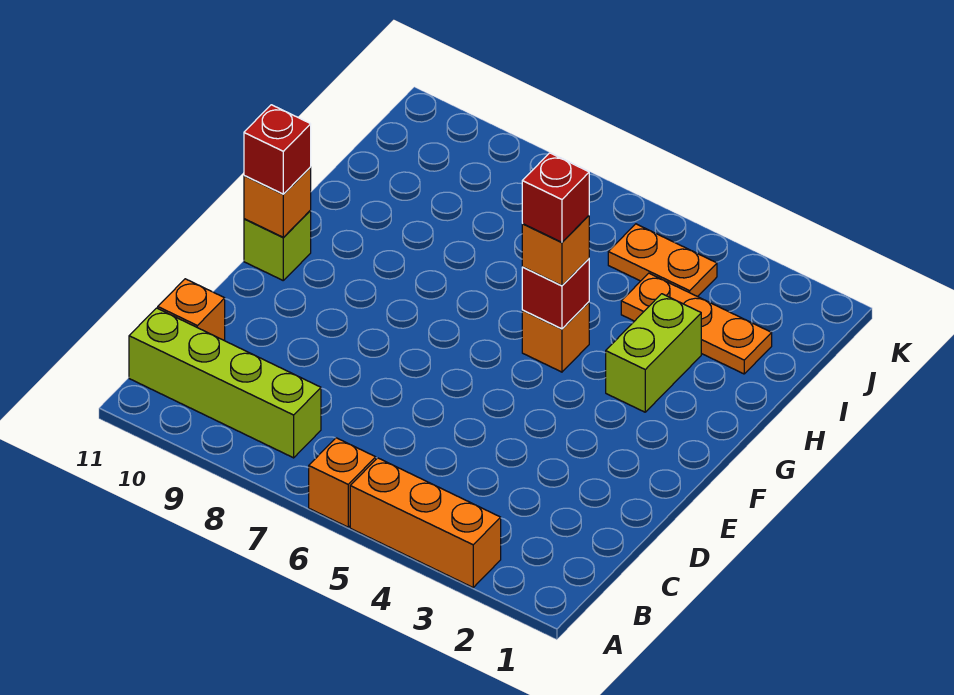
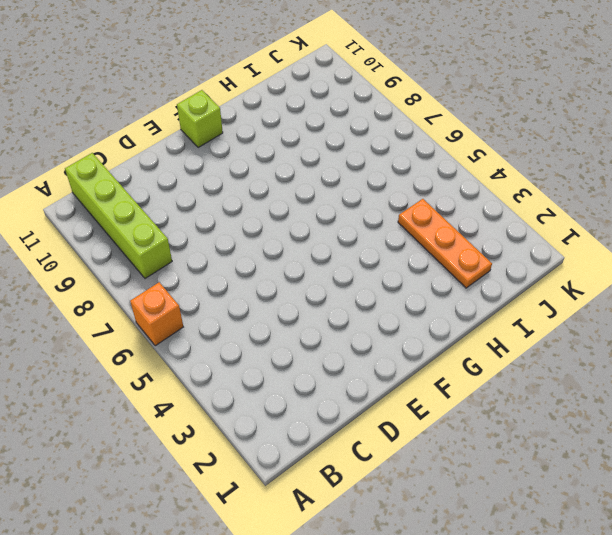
none -> orange 1x3 brick [350,458,501,587]
none -> orange 1x1 brick [158,279,225,341]
none -> lime 1x2 brick [606,294,701,412]

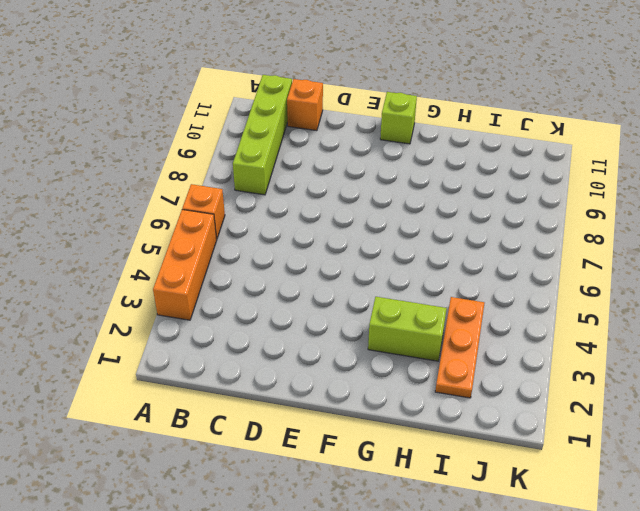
none -> orange 1x1 brick [522,302,589,372]
none -> orange 1x2 plate [608,224,717,297]
none -> orange 1x1 brick [244,167,311,237]

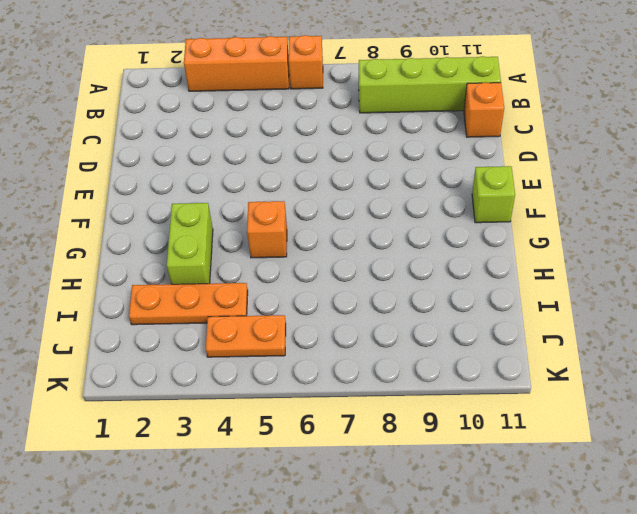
none -> orange 1x1 brick [244,167,311,237]
none -> red 1x1 brick [522,259,589,329]
none -> red 1x1 brick [244,105,311,194]

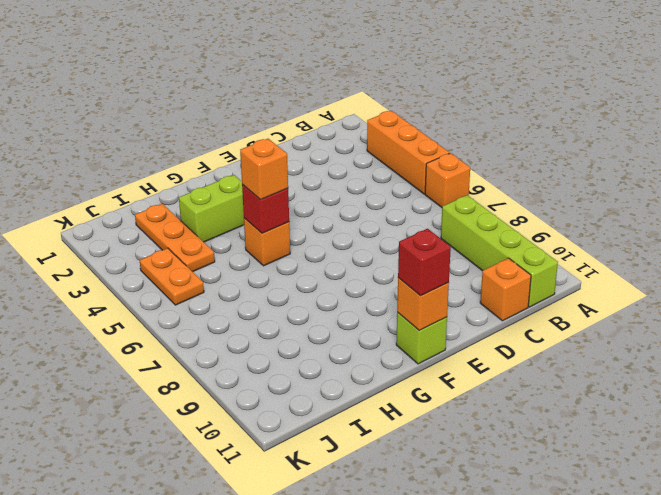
none -> red 1x1 brick [522,153,589,242]

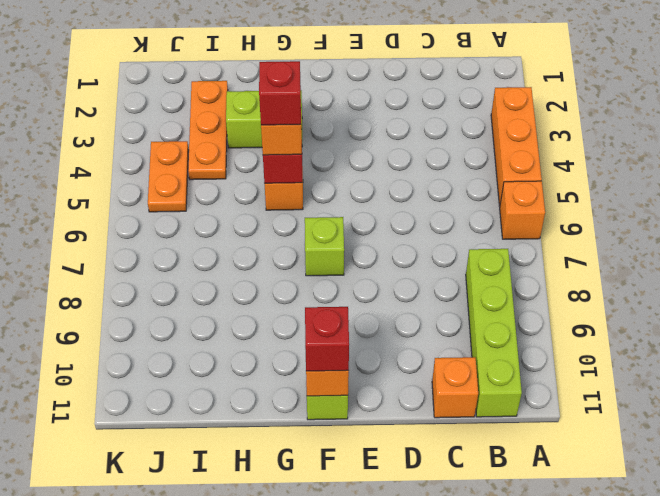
lime 1x1 brick [305,217,344,276] -> none

